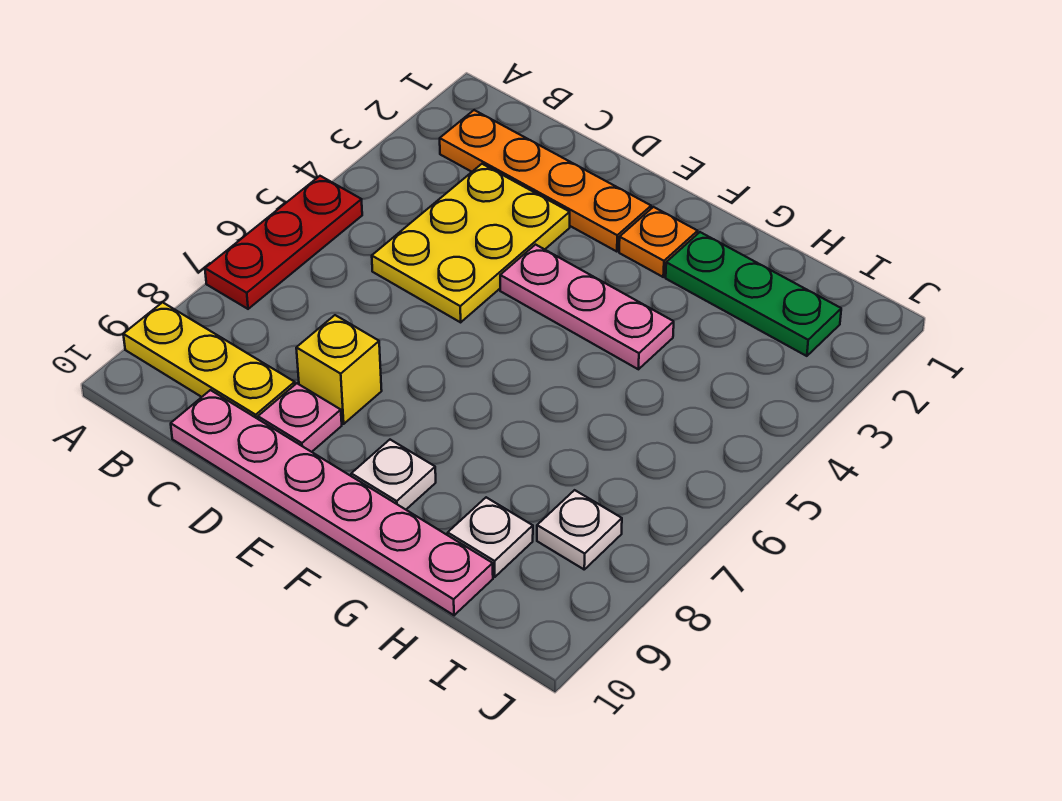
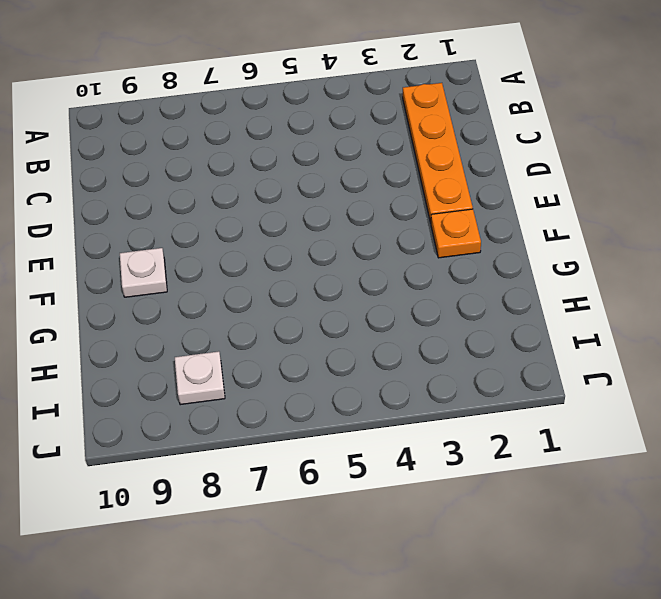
none -> red 1x3 plate [205,176,362,309]
none -> yellow 1x3 plate [123,302,295,419]
none -> yellow 2x3 plate [372,164,570,322]

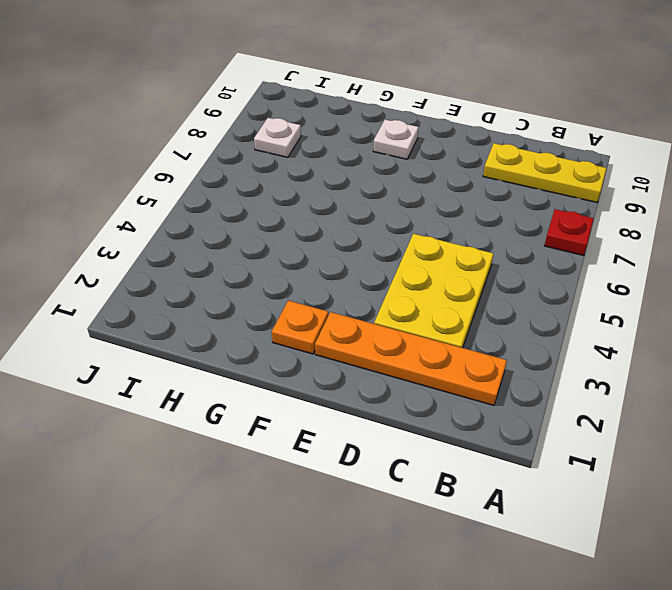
red 1x1 plate [544,209,594,256] -> red 1x3 plate [205,176,362,309]
none -> pink 1x6 plate [171,390,493,615]
none -> yellow 1x1 brick [296,315,382,424]
none -> pink 1x1 plate [258,383,342,452]

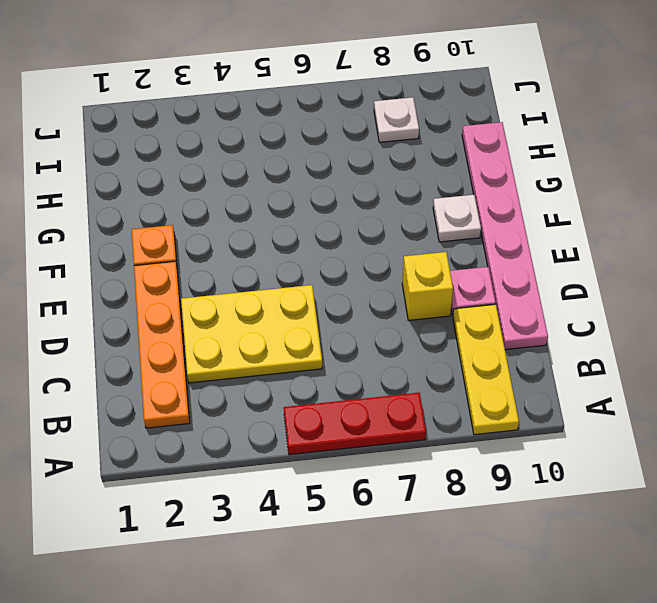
none -> pink 1x3 plate [500,245,674,369]
none -> green 1x3 plate [666,232,841,356]
none -> white 1x1 plate [448,497,533,577]

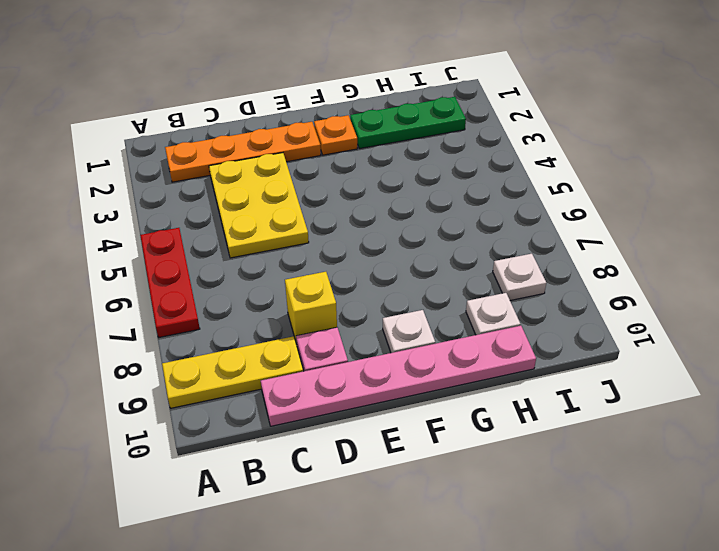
none -> pink 1x3 plate [500,245,674,369]

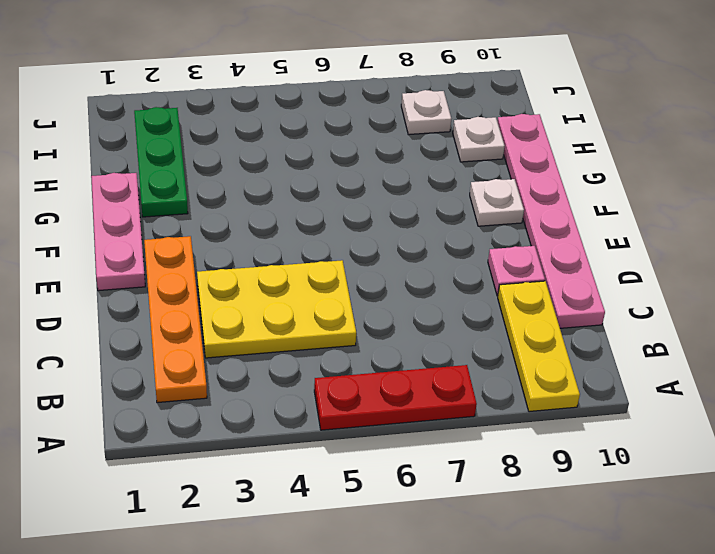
pink 1x3 plate [91,173,145,291] -> pink 1x3 plate moved to [500,245,674,369]
none -> yellow 1x1 brick [296,315,382,424]
none -> orange 1x1 plate [619,207,698,277]

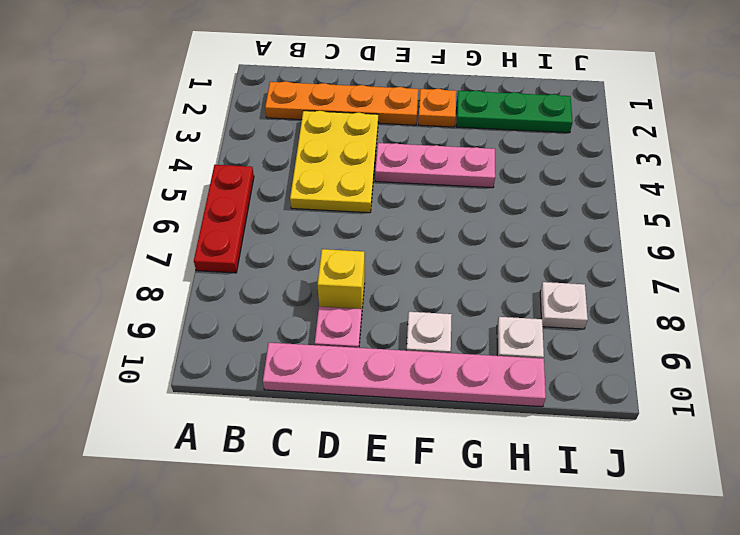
none -> yellow 1x3 plate [123,302,295,419]

